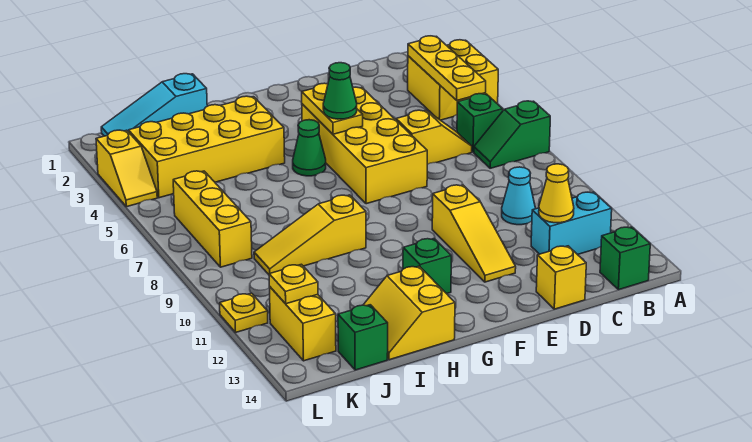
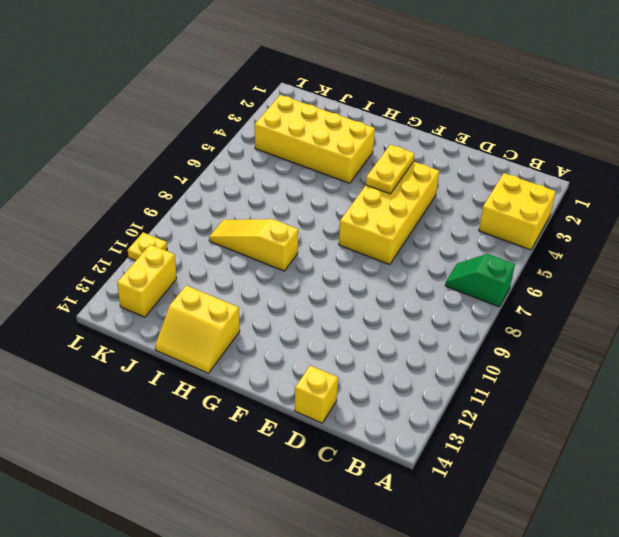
yellow 2x2 slope [155,285,240,373] -> yellow 2x2 slope turned to [363,266,455,360]
none -> green 1x1 brick [457,94,503,152]
none -> cyan 1x2 brick [531,192,612,255]
none -> green 1x1 brick [600,227,650,290]

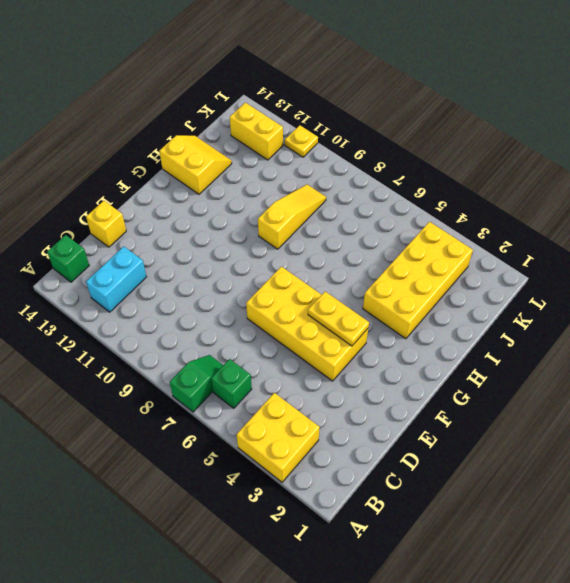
none -> yellow 1x2 slope [396,110,472,164]
none -> cyan 1x1 cone [502,167,535,225]
none -> yellow 1x3 slope [432,185,516,282]

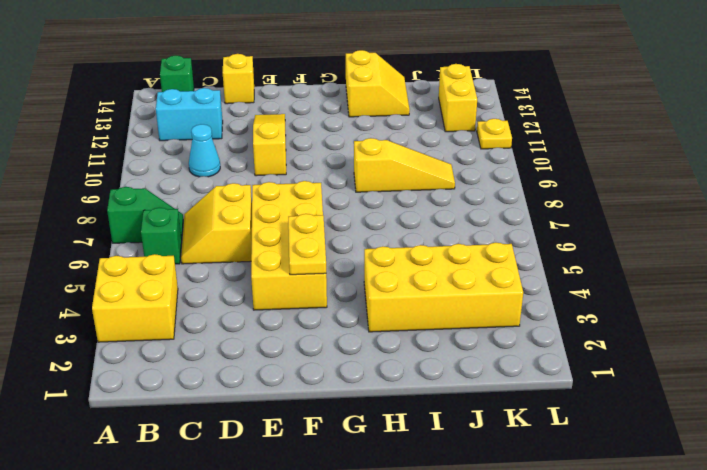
yellow 2x2 slope [181,183,252,264] -> yellow 1x2 slope [396,110,472,164]
none -> green 1x1 cone [293,120,326,176]
none -> green 1x1 brick [403,239,451,294]
none -> cyan 1x3 slope [101,74,207,136]

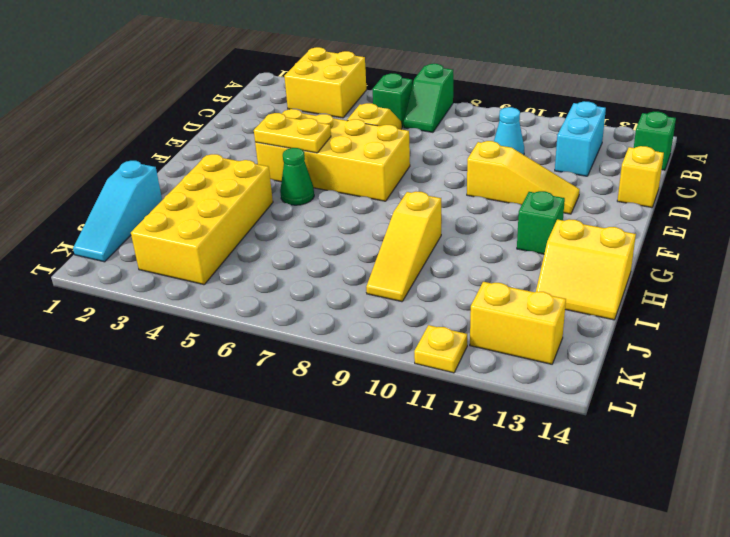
none -> green 1x1 brick [338,305,388,370]
none -> yellow 1x3 brick [173,171,252,267]
none -> yellow 1x2 slope [96,130,157,207]

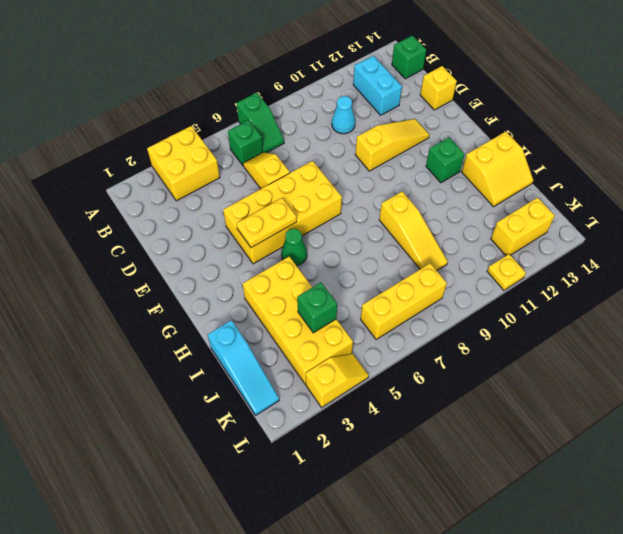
green 1x1 brick [297,283,337,333] -> green 1x1 brick moved to [338,305,388,370]
none -> yellow 1x3 plate [408,36,486,100]
none -> yellow 1x1 cone [539,164,574,223]
none -> yellow 1x1 plate [269,264,318,304]

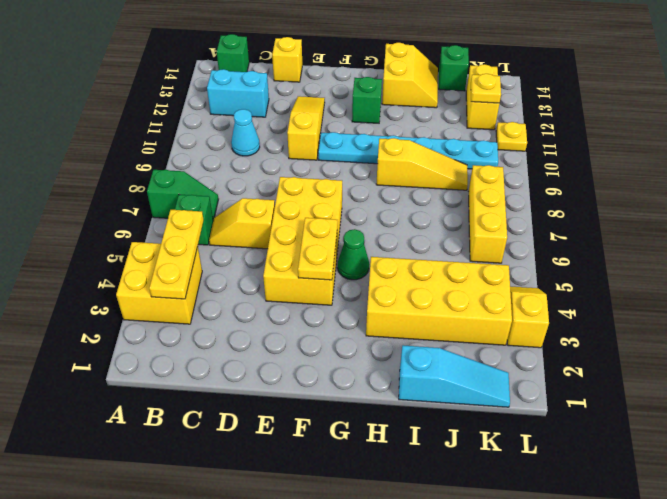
cyan 1x6 plate [318,132,498,169] -> none
none -> yellow 1x1 cone [539,164,574,223]
none -> green 1x1 cone [323,63,357,119]

